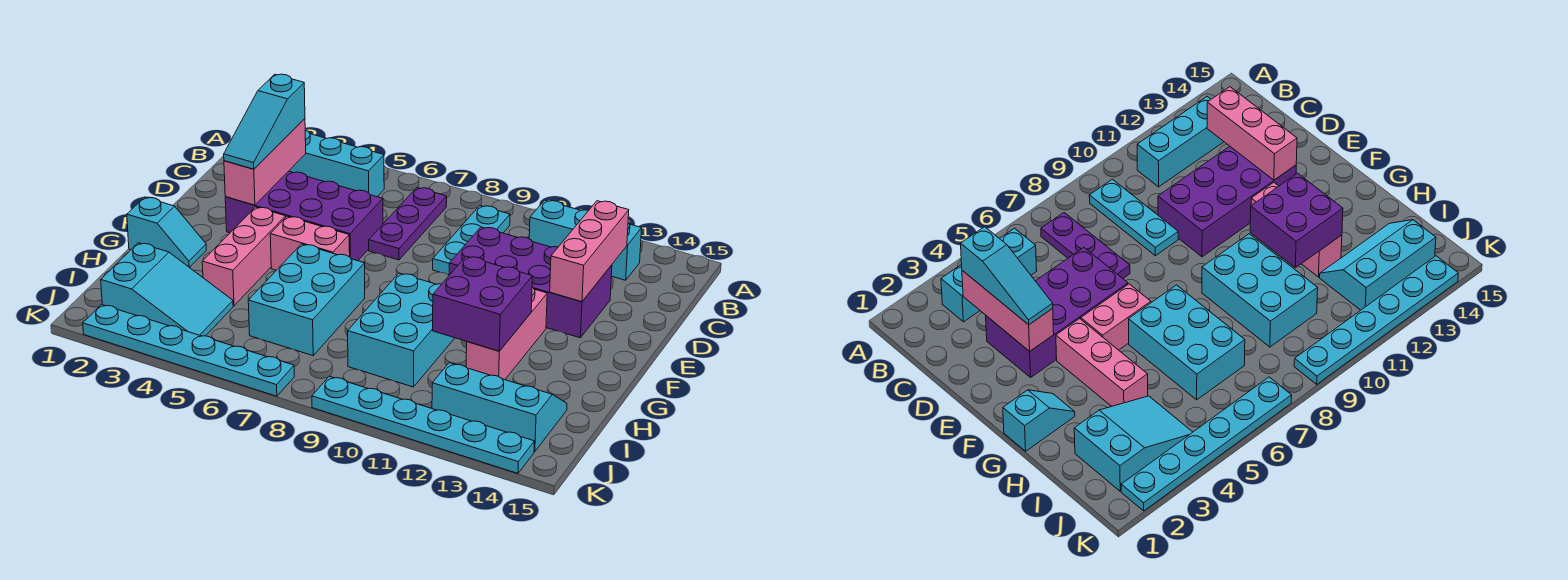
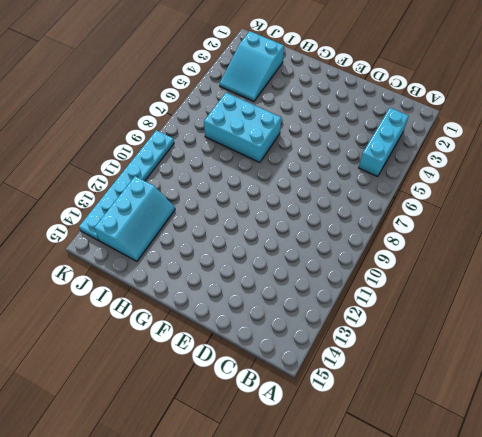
none -> purple 1x3 plate [369,188,447,260]
none -> cyan 1x3 plate [433,206,510,275]
none -> cyan 1x3 brick [529,200,642,280]

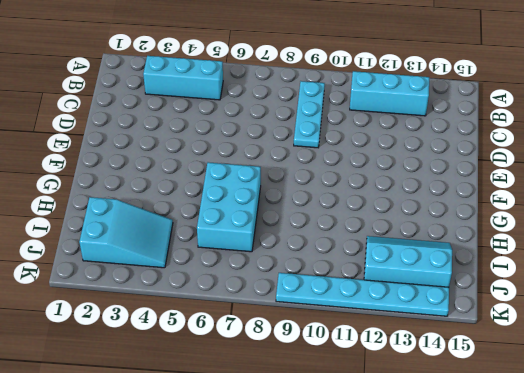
none -> purple 1x3 plate [369,188,447,260]
none -> purple 2x4 brick [225,171,383,261]
none -> purple 2x4 brick [449,227,612,338]

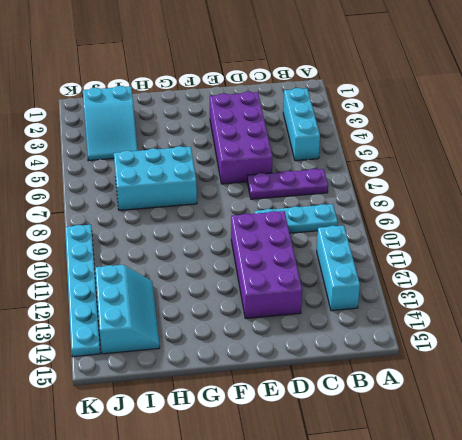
none -> pink 1x3 brick [202,207,286,306]
none -> pink 1x2 brick [270,216,350,270]
none -> pink 1x3 brick [466,287,547,380]

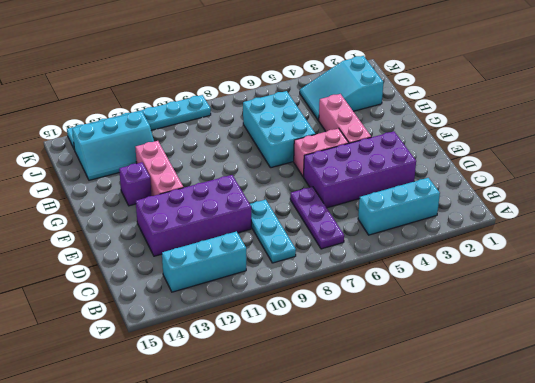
purple 1x1 brick [119,162,151,206] -> none
none -> cyan 1x2 slope [127,197,206,268]
none -> cyan 2x3 brick [348,273,454,387]
none -> cyan 1x6 plate [83,305,294,396]

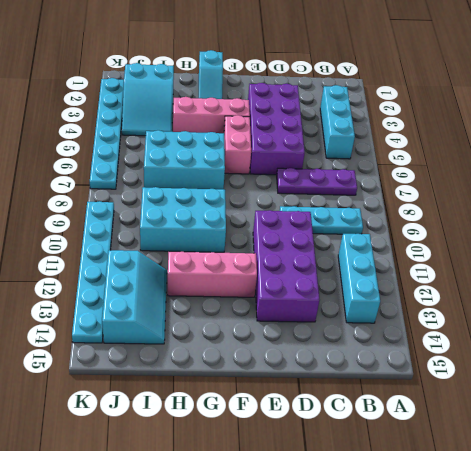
none -> pink 1x3 brick [224,119,306,205]
none -> pink 1x3 brick [550,201,629,302]
none -> purple 2x2 brick [433,256,532,351]

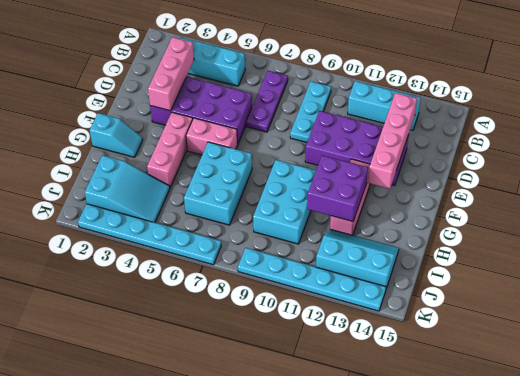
pink 1x4 brick [368,93,417,189] -> pink 1x3 brick [550,201,629,302]
none -> cyan 1x3 slope [224,74,305,169]

